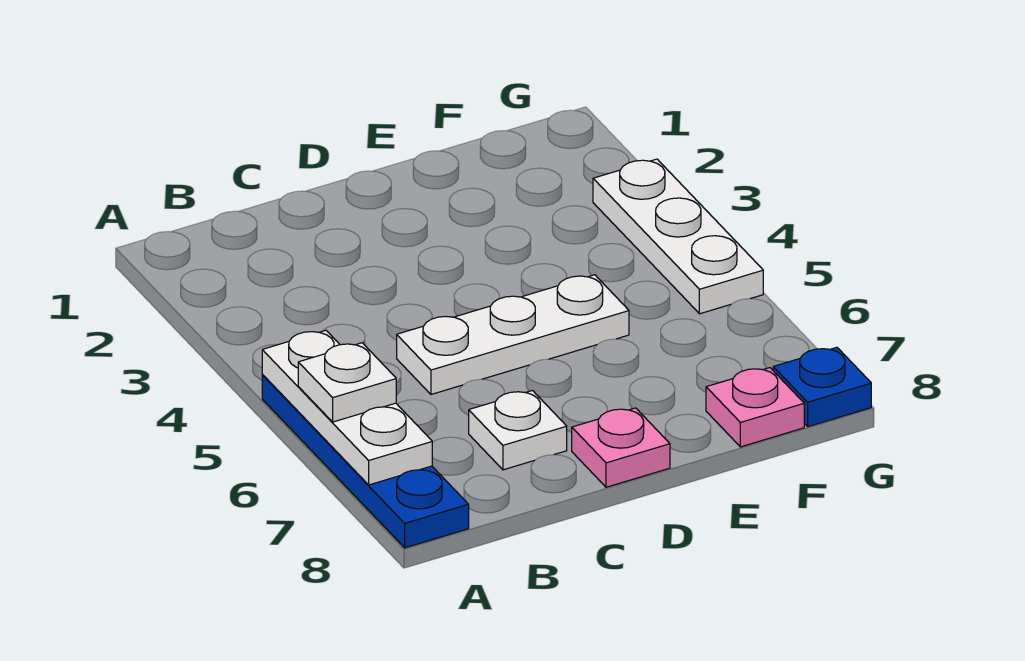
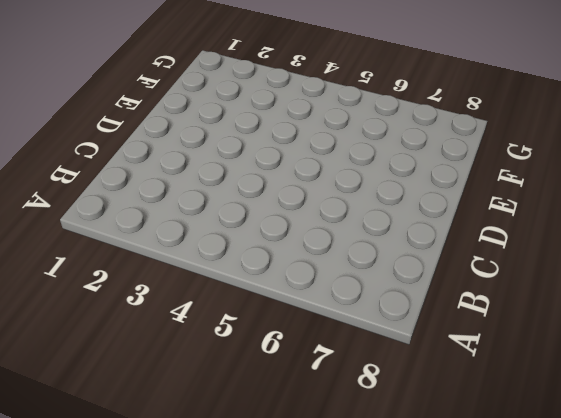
none -> blue 1x4 plate [262,375,469,548]
none -> white 1x3 plate [397,275,629,394]

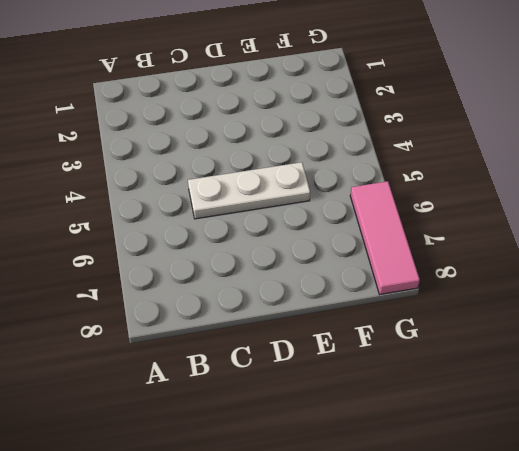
pink 1x3 tile [350,181,420,294] -> blue 1x1 plate [773,347,871,427]
none -> blue 1x4 plate [262,375,469,548]
none -> white 1x1 plate [469,391,567,470]

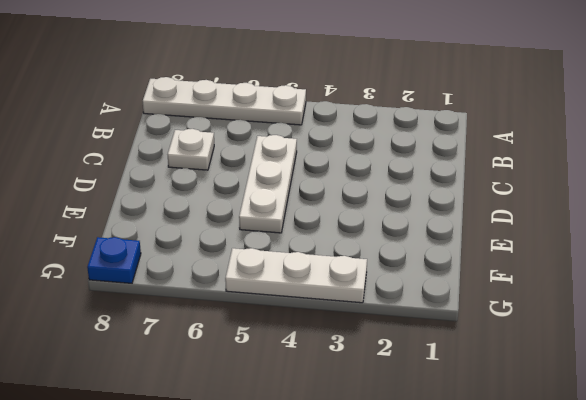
white 1x4 plate [143,77,306,125] -> blue 1x4 plate [262,375,469,548]
none -> pink 1x1 plate [572,408,670,487]
none -> pink 1x1 plate [706,368,804,447]

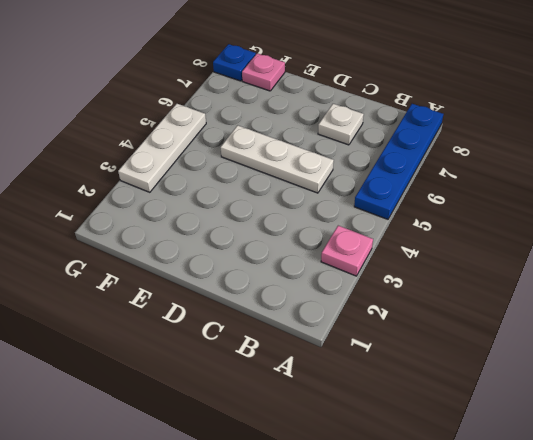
pink 1x1 plate [321,226,373,276] -> pink 1x1 plate moved to [572,408,670,487]
none -> white 1x3 plate [262,330,432,485]
none -> white 1x1 plate [298,343,396,422]

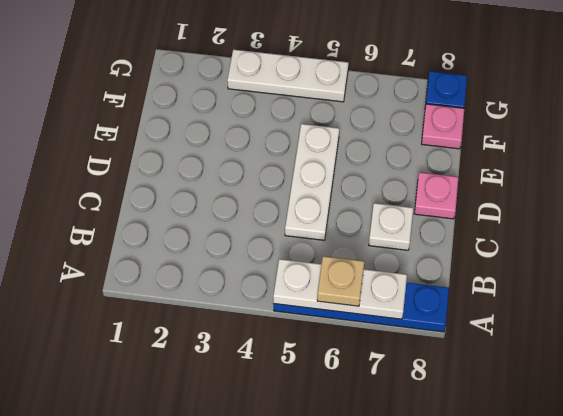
tan 1x1 plate [317,256,364,306] -> white 1x1 plate [298,343,396,422]

